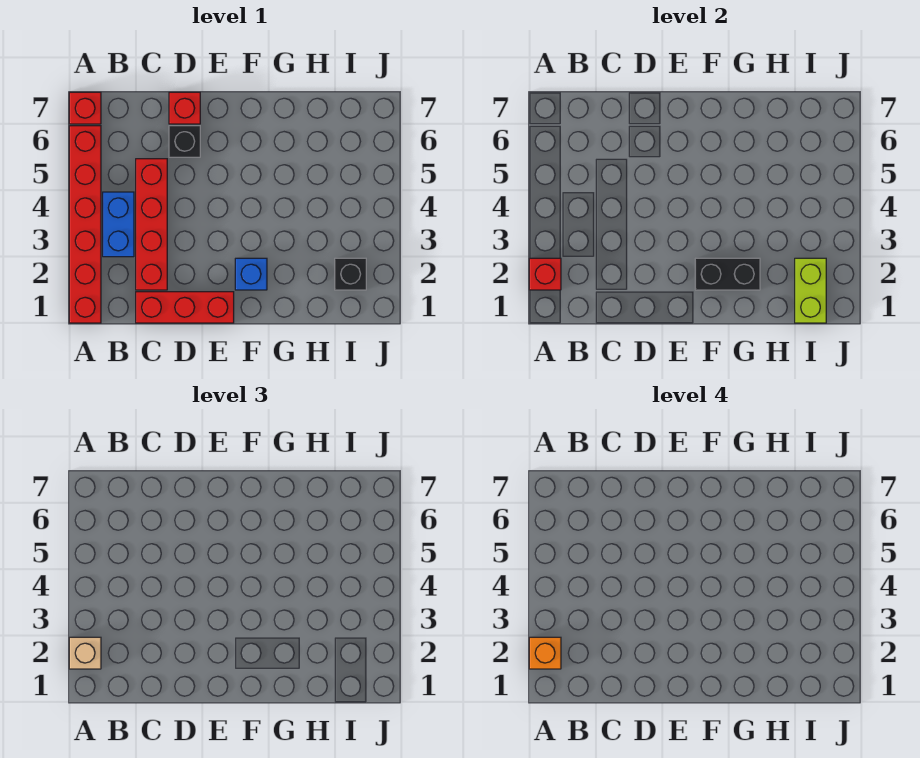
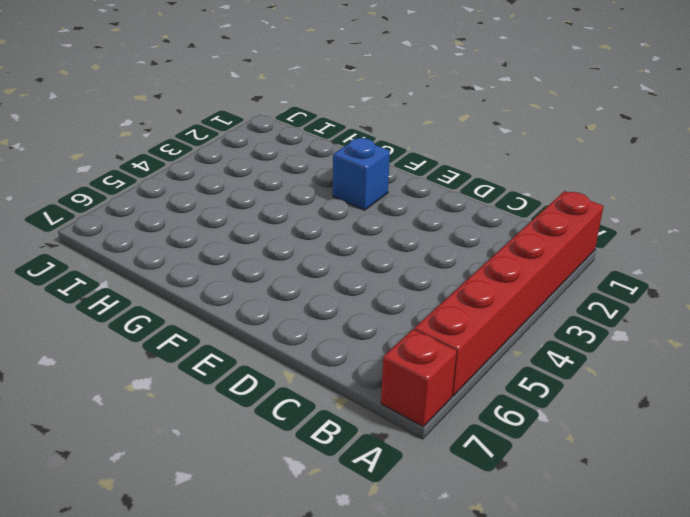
none -> blue 1x2 brick [103,192,134,257]
none -> red 1x3 brick [136,292,234,323]
none -> red 1x4 brick [136,159,167,290]

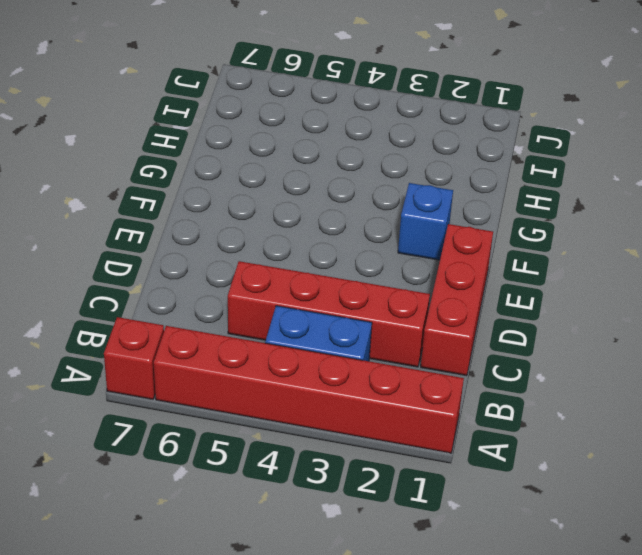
none -> black 1x1 brick [169,126,200,157]
none -> red 1x1 brick [169,92,200,124]
none -> black 1x1 brick [335,258,366,290]

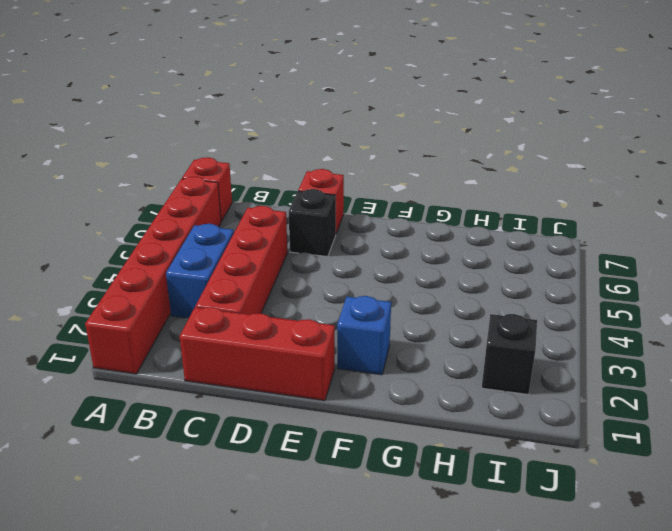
none -> red 1x1 brick [529,258,561,290]
none -> black 1x2 brick [695,258,760,290]
none -> lime 1x2 brick [795,258,826,323]

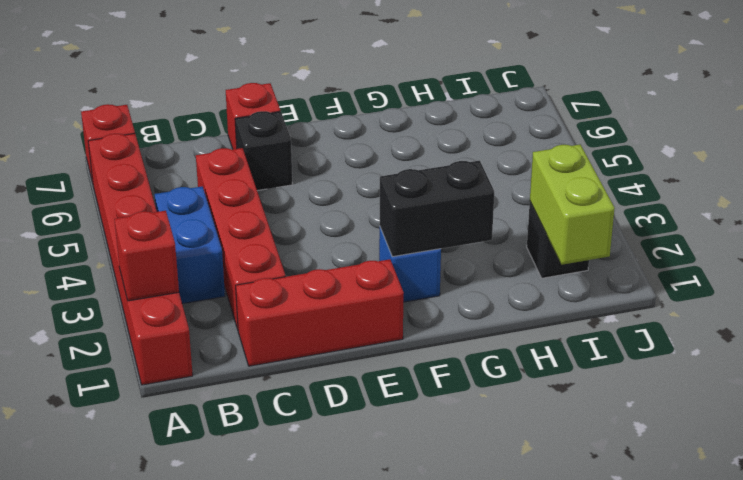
none -> tan 1x1 brick [69,637,101,669]
none -> orange 1x1 brick [529,637,561,669]

